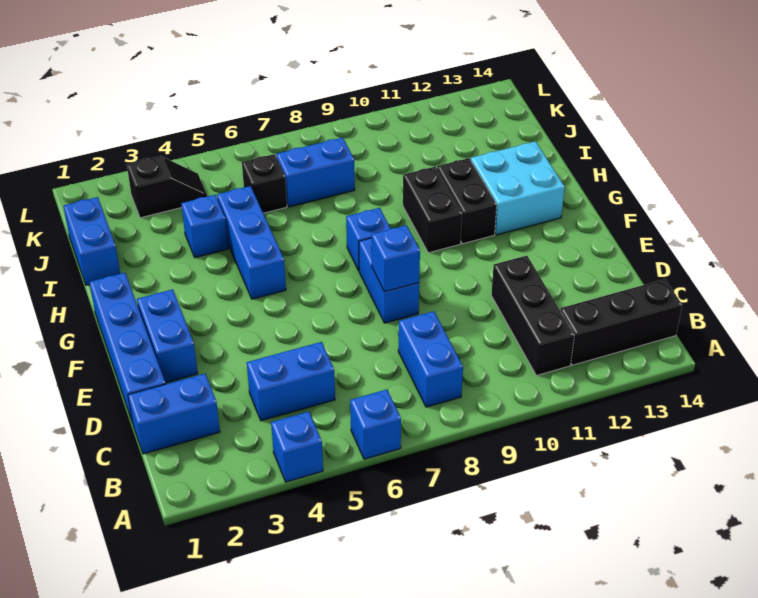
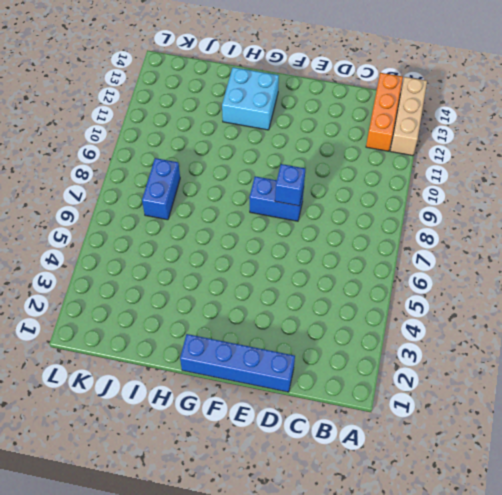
tan 1x3 brick [390,77,427,156] -> none
orange 1x3 brick [366,73,403,151] -> black 1x3 brick [560,279,682,365]
none -> blue 1x1 brick [271,412,323,482]
none -> blue 1x1 brick [350,390,401,459]
none -> blue 1x2 brick [398,311,463,407]

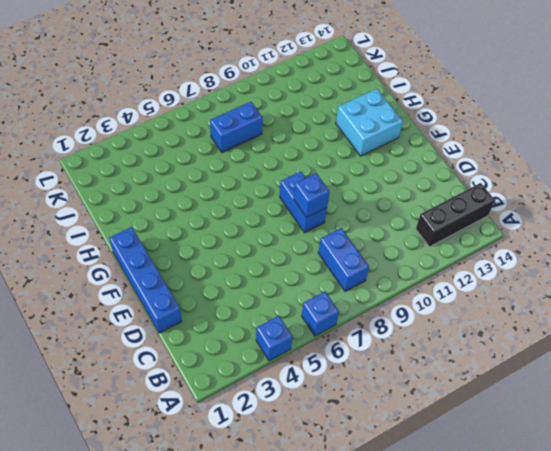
none -> black 1x3 brick [491,256,574,376]
none -> blue 1x2 brick [128,374,220,454]
none -> blue 1x2 brick [247,342,335,421]

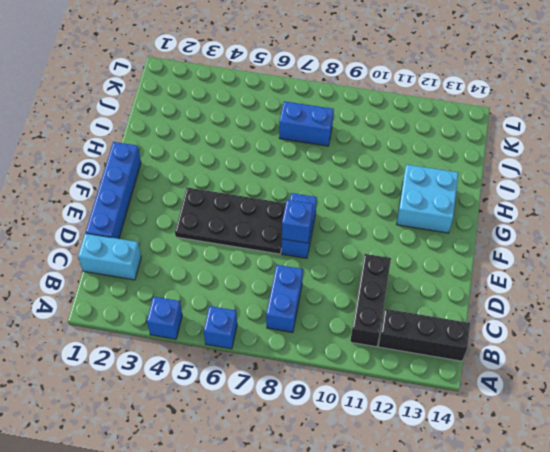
cyan 1x2 brick [78,233,141,280] -> blue 1x2 brick [128,374,220,454]
black 2x4 plate [175,188,286,254] -> none
none -> blue 1x2 brick [247,342,335,421]
none -> blue 1x2 brick [137,289,198,383]
none -> blue 1x3 brick [217,186,286,299]

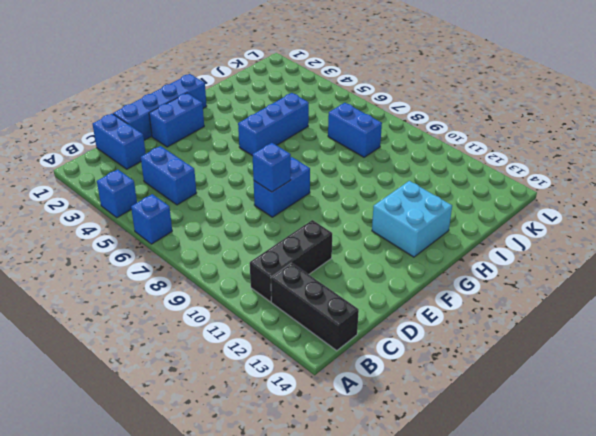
none -> blue 1x2 brick [398,311,463,407]
none -> blue 1x1 brick [346,208,391,271]
none -> black 1x2 brick [403,167,462,253]

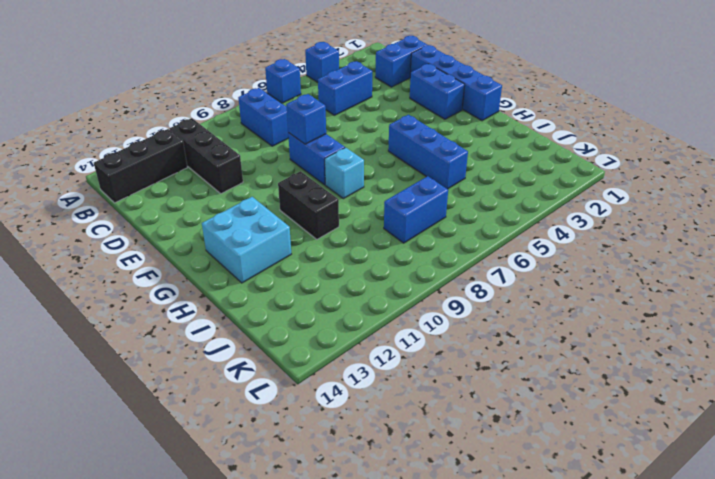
cyan 1x1 brick [325,148,364,199] -> blue 1x1 brick [346,208,391,271]
none -> black 1x2 brick [437,158,497,244]
none -> blue 1x2 brick [64,197,120,285]
none -> blue 1x1 brick [181,195,228,257]

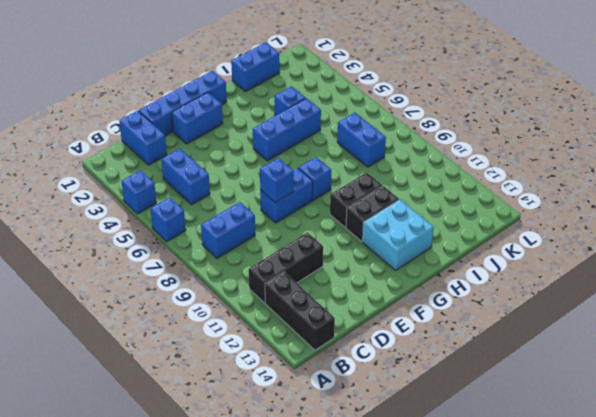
none -> black 1x1 brick [242,154,287,213]
none -> black 1x2 slope [127,156,207,218]

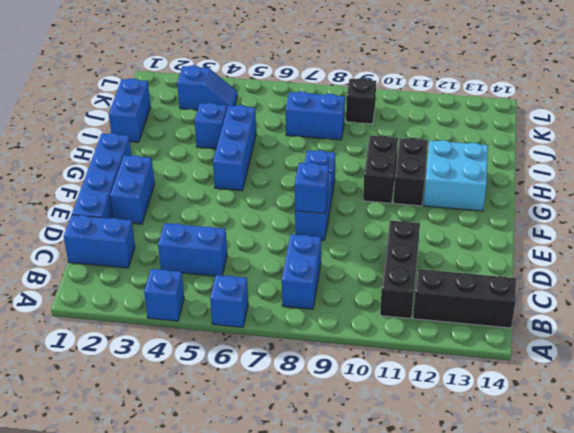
blue 1x2 slope [177,65,238,110] -> black 1x2 slope [127,156,207,218]
black 1x1 brick [346,78,376,124] -> black 1x1 brick moved to [242,154,287,213]

